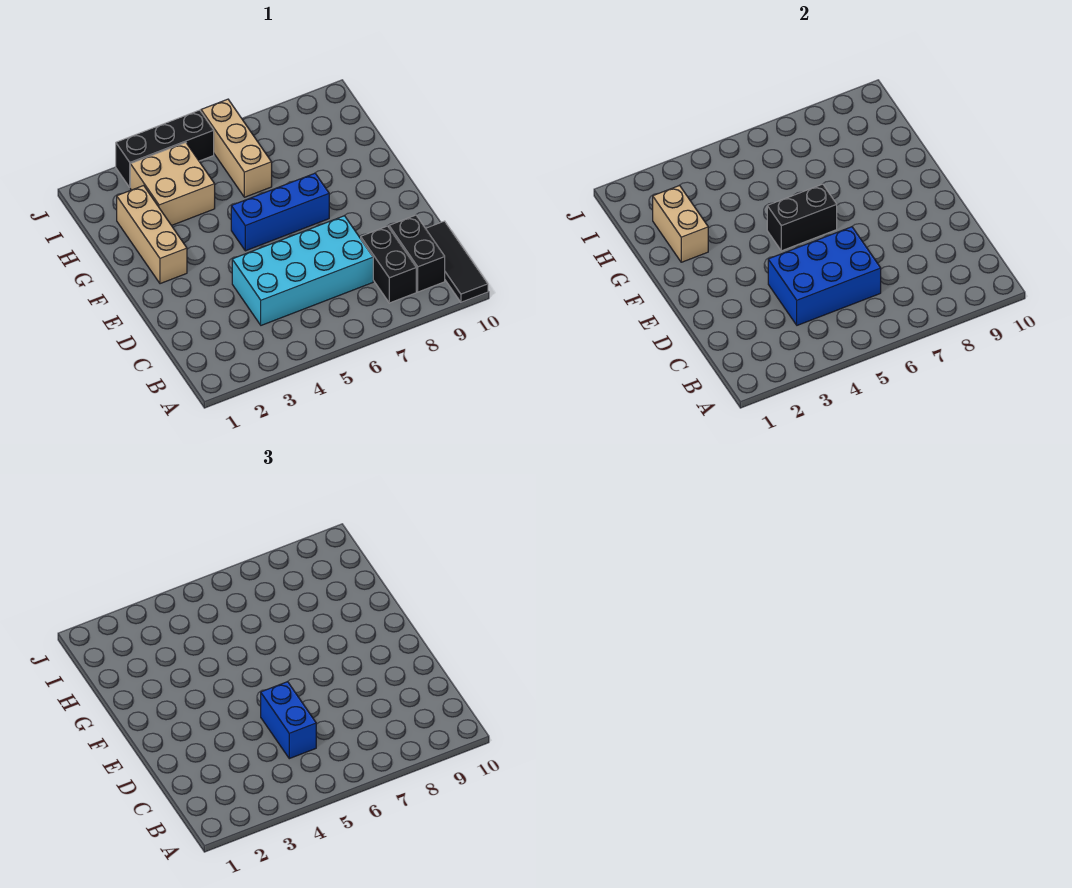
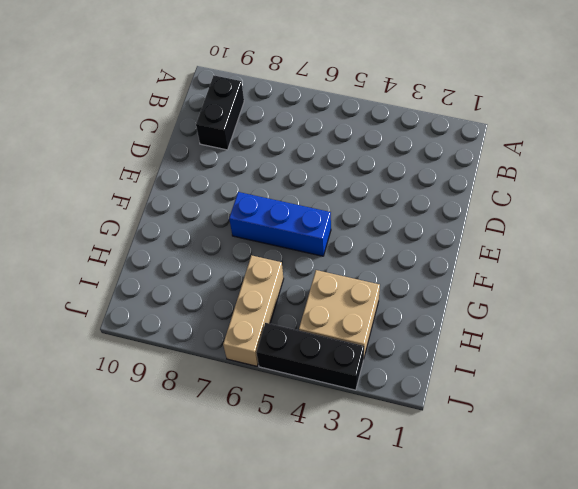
none -> black 1x3 tile [426,221,488,302]
none -> black 1x2 brick [361,226,416,303]
none -> cyan 2x4 brick [232,216,373,325]

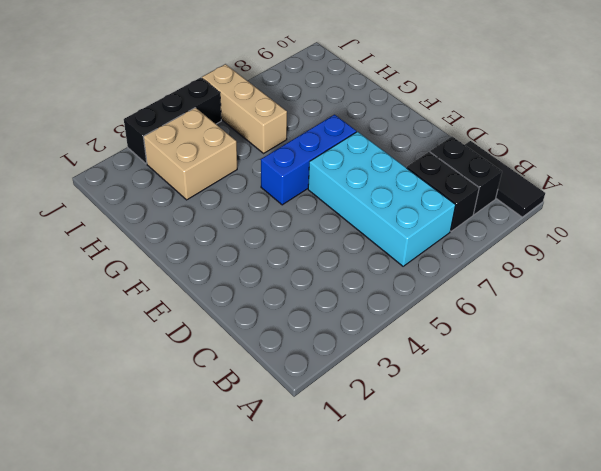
cyan 2x4 brick [308,132,456,266] -> cyan 2x4 brick turned to [232,216,373,325]
none -> tan 1x3 brick [117,186,187,284]
none -> blue 2x3 brick [768,227,881,325]
none -> black 1x2 brick [767,184,837,251]

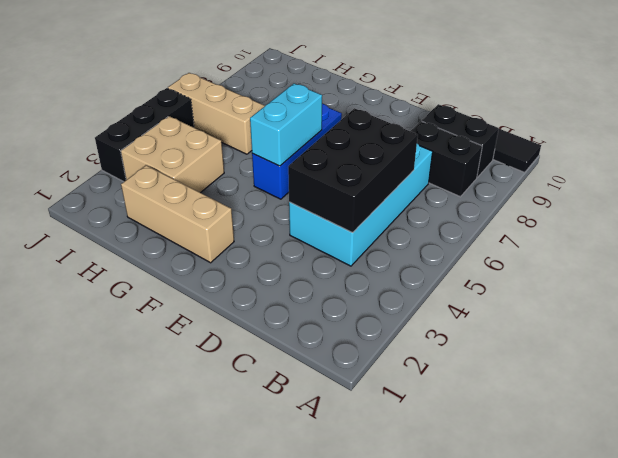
black 2x3 brick [288,108,418,232] -> blue 2x3 brick [768,227,881,325]
cyan 1x2 brick [250,84,322,166] -> black 1x2 brick [767,184,837,251]
none -> tan 1x2 brick [653,185,708,262]
none -> blue 1x2 brick [261,682,316,759]

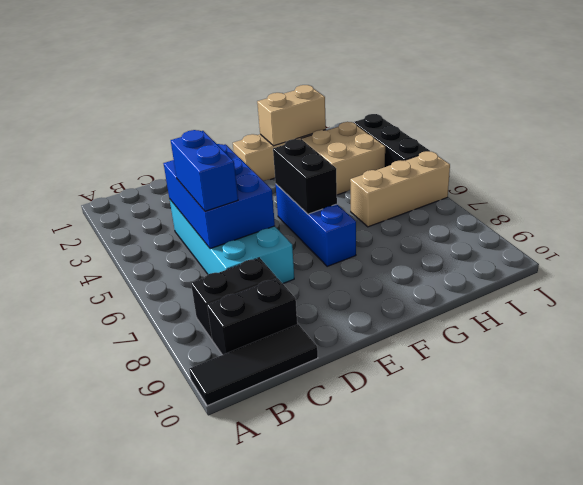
blue 1x2 brick [171,130,238,211] -> blue 1x2 brick turned to [261,682,316,759]

